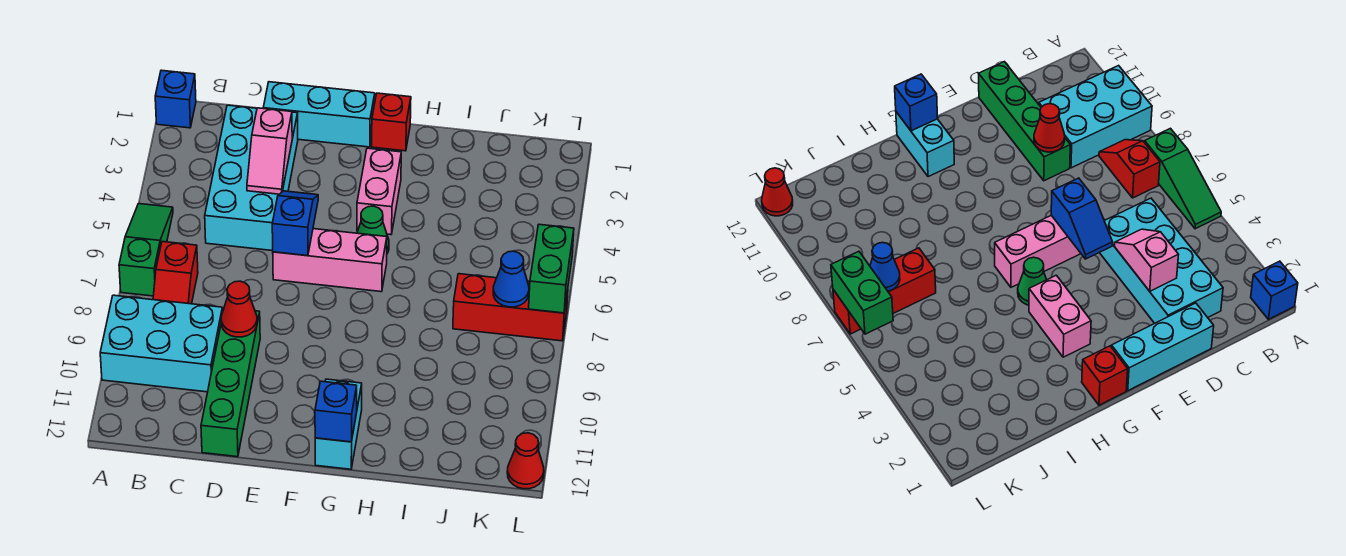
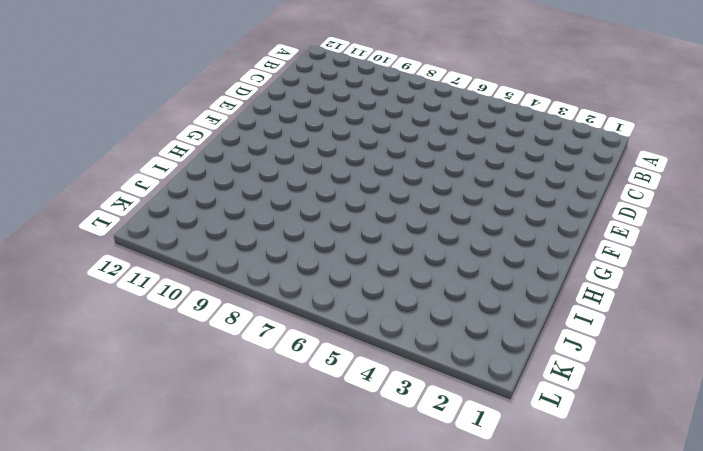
none -> blue 1x1 brick [155,70,196,128]
none -> green 1x3 slope [119,204,173,296]
none -> cyan 2x3 brick [100,295,223,392]

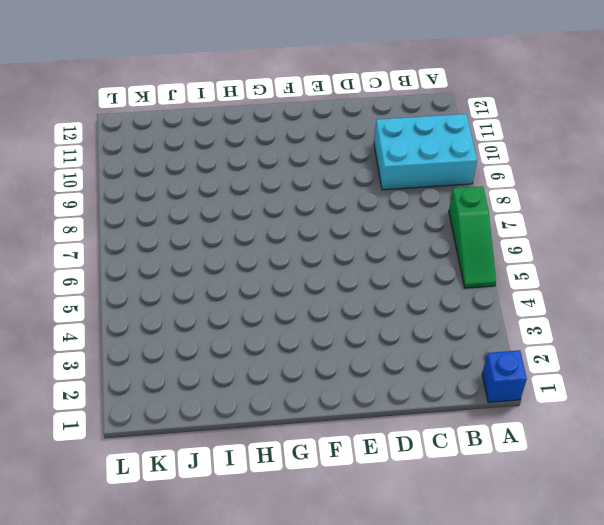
none -> red 1x2 slope [153,242,198,304]
none -> cyan 2x4 brick [205,105,298,251]
none -> cyan 1x3 brick [263,82,375,147]

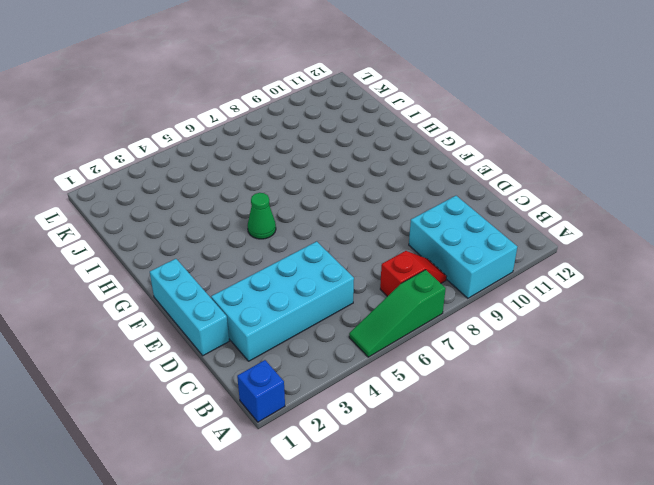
none -> green 1x4 brick [201,311,260,457]
none -> pink 1x3 brick [273,229,387,292]
none -> red 1x1 brick [372,93,411,151]

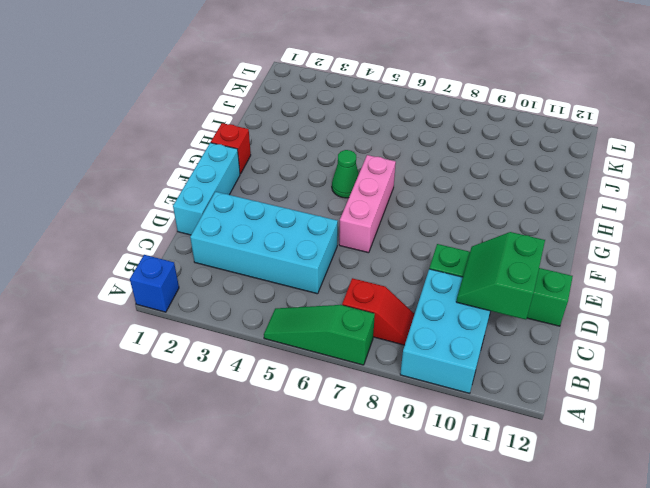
green 2x2 slope [456,232,545,320] -> none
none -> pink 1x2 brick [357,148,401,234]
none -> cyan 1x2 brick [315,379,362,469]
none -> red 1x3 brick [453,274,568,341]

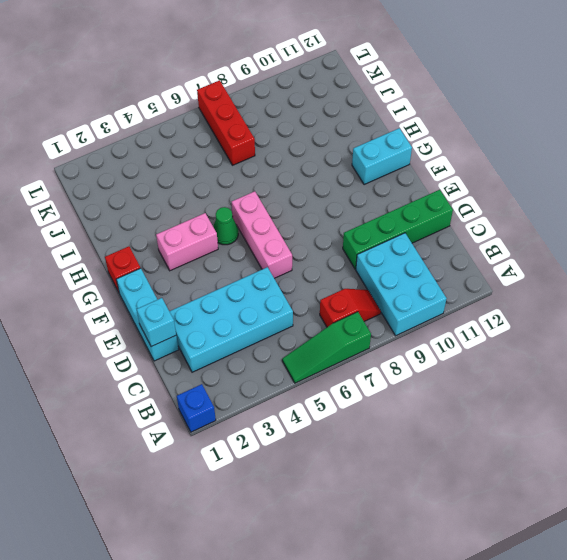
cyan 1x1 brick [137,298,176,347] -> none
none -> red 1x1 cone [507,433,544,489]
none -> pink 1x2 slope [247,108,292,194]
none -> red 1x1 cone [221,281,257,337]

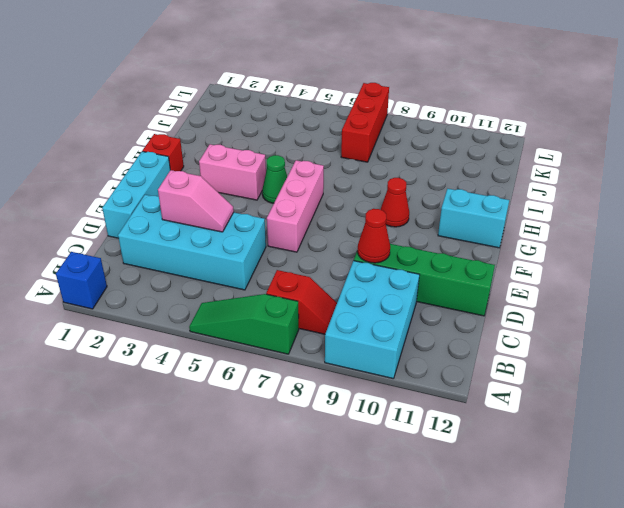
red 1x1 cone [380,178,409,227] -> red 1x1 cone moved to [507,433,544,489]
none -> blue 1x2 slope [272,191,318,256]
none -> blue 1x1 brick [315,381,357,442]
none -> blue 1x1 cone [493,251,529,307]

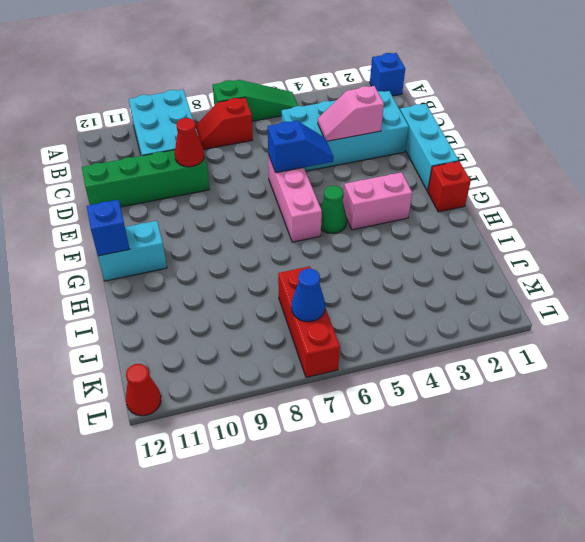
none -> green 1x2 brick [529,224,574,313]

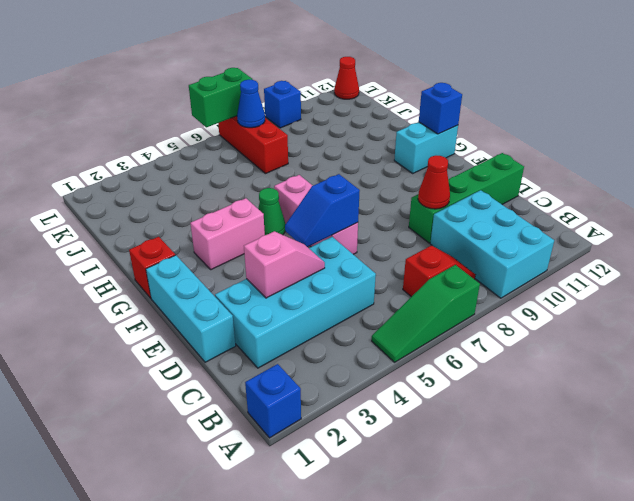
blue 1x1 brick [264,81,301,128] -> none

